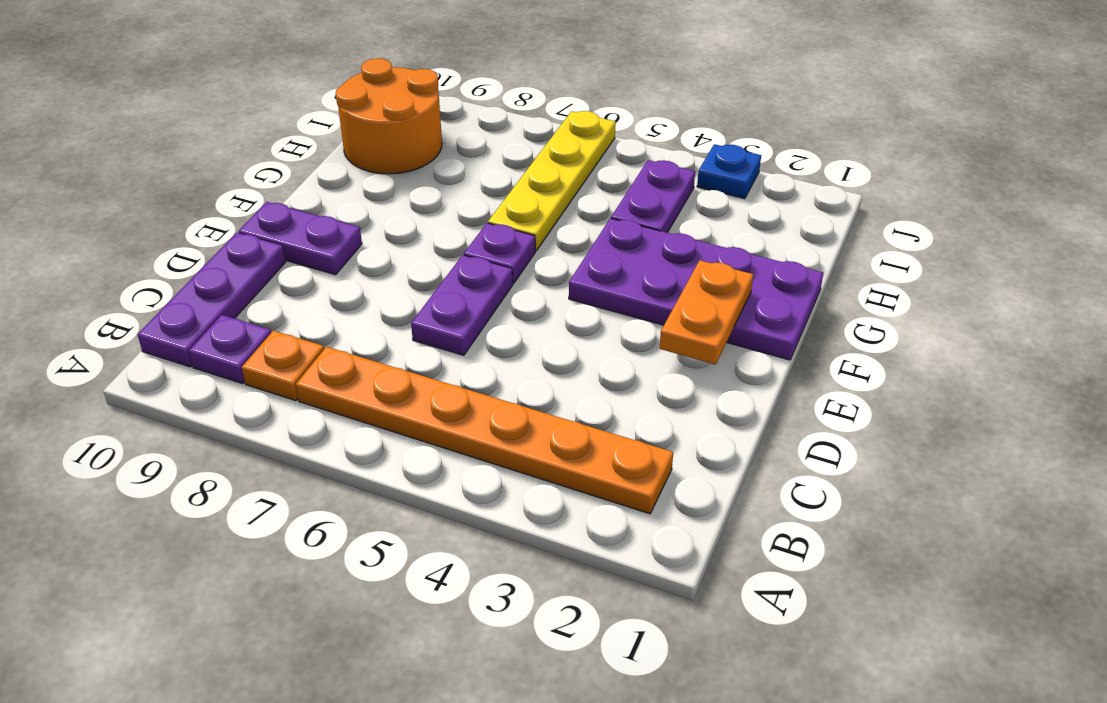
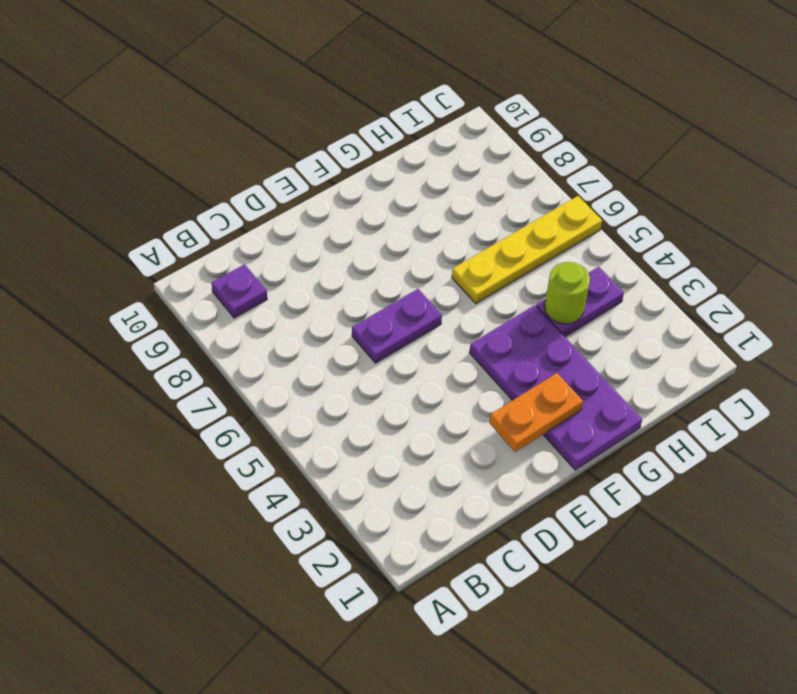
lime 1x1 round brick [545,262,590,324] -> none
none -> orange 1x6 plate [296,347,673,514]
none -> orange 1x1 plate [242,331,324,401]
none -> purple 1x3 plate [138,233,286,367]

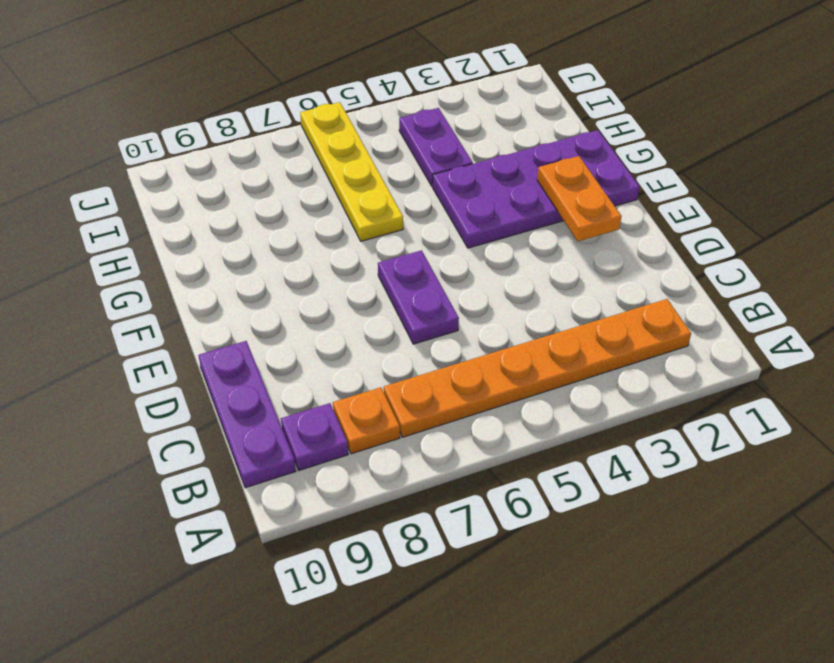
none -> purple 1x2 plate [238,202,362,275]
none -> purple 1x1 plate [464,223,535,284]
none -> orange 2x2 round brick [336,58,442,174]

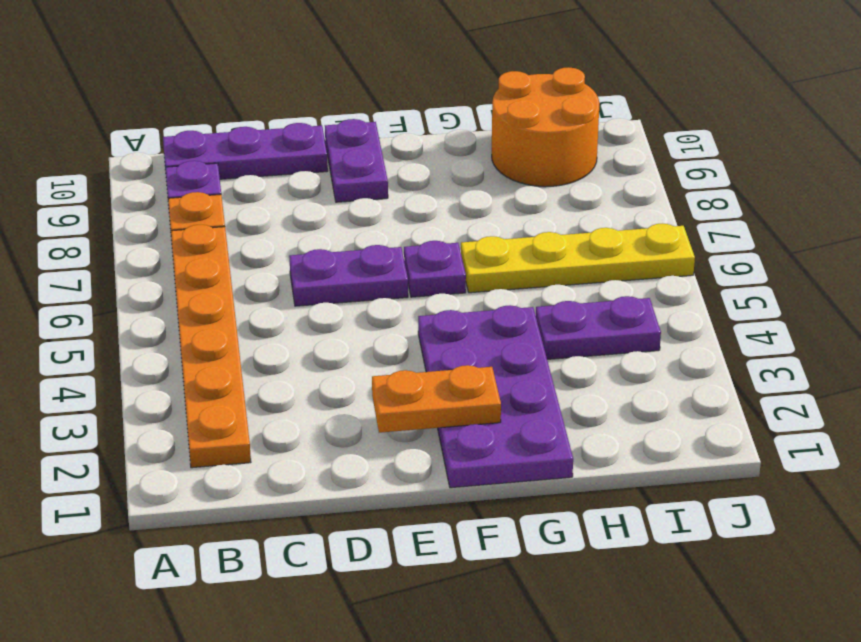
none -> blue 1x1 plate [697,144,761,199]

